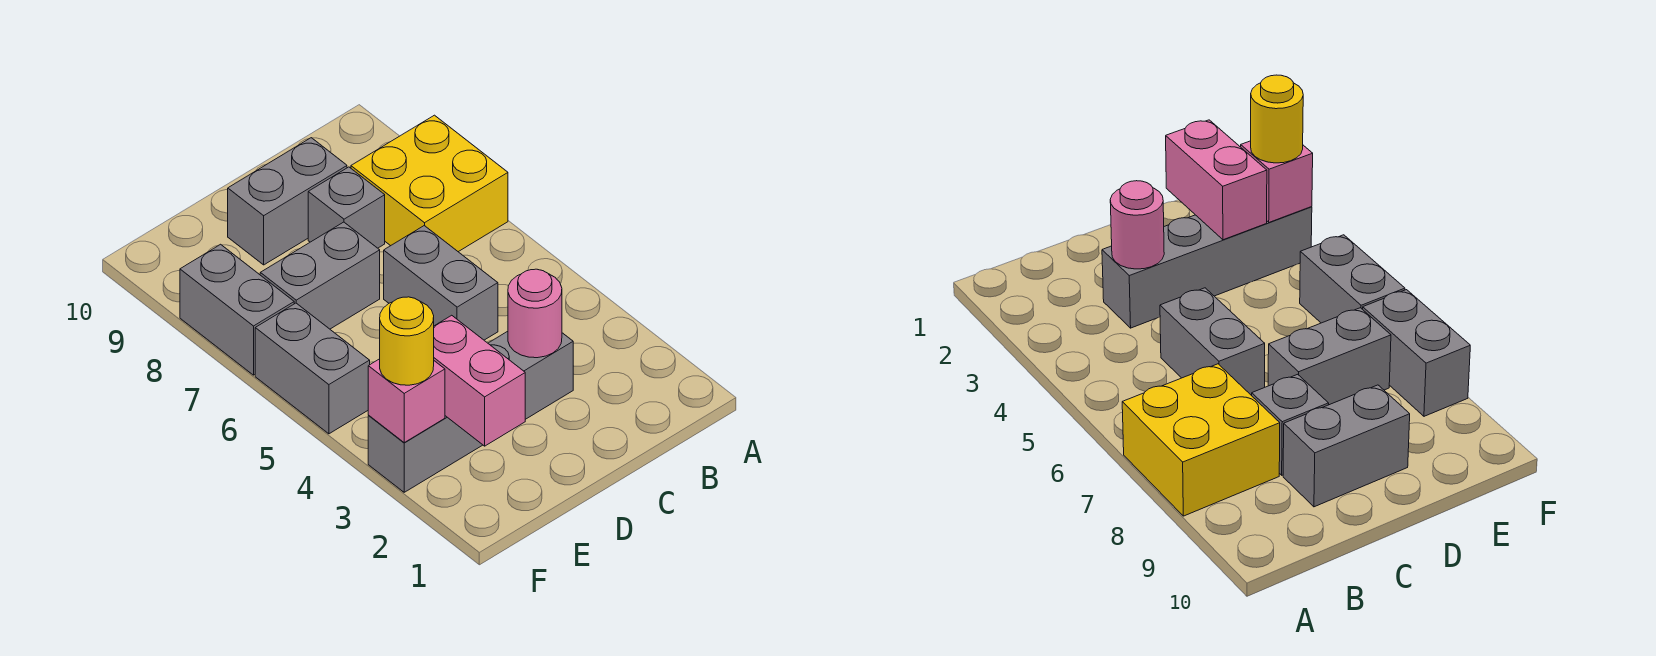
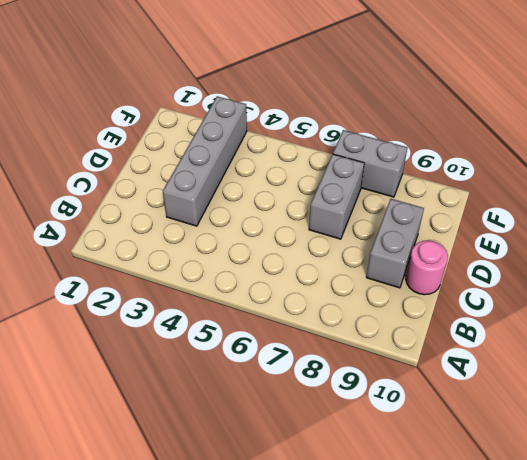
pink 1x1 round brick [406,240,448,295] -> pink 1x1 round brick moved to [508,269,562,358]
none -> yellow 2x2 brick [351,115,508,252]
none -> grey 1x2 brick [384,226,498,340]
none -> grey 1x1 brick [308,167,385,248]

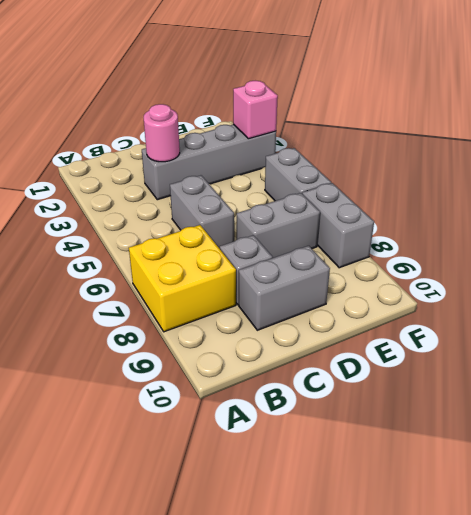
none -> pink 1x2 brick [434,315,525,446]
none -> yellow 1x1 round brick [380,297,434,385]

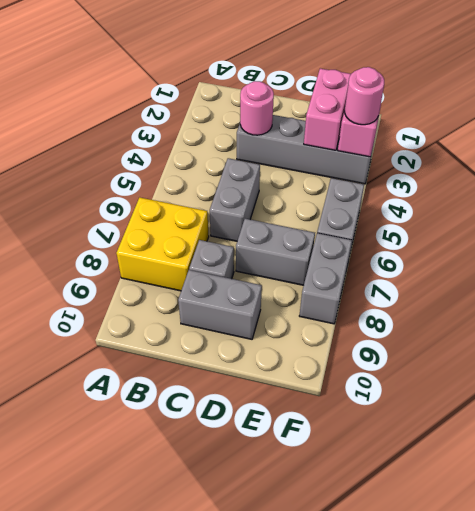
pink 1x1 round brick [345,67,384,125] -> yellow 1x1 round brick [380,297,434,385]

